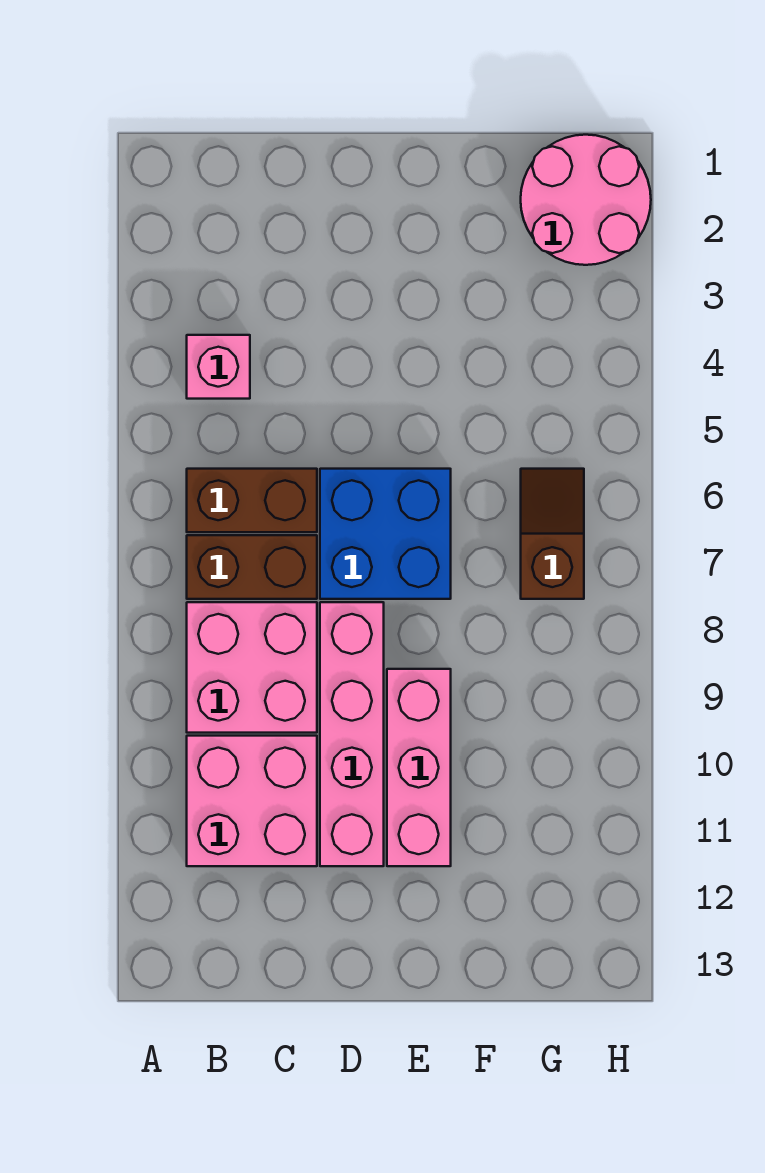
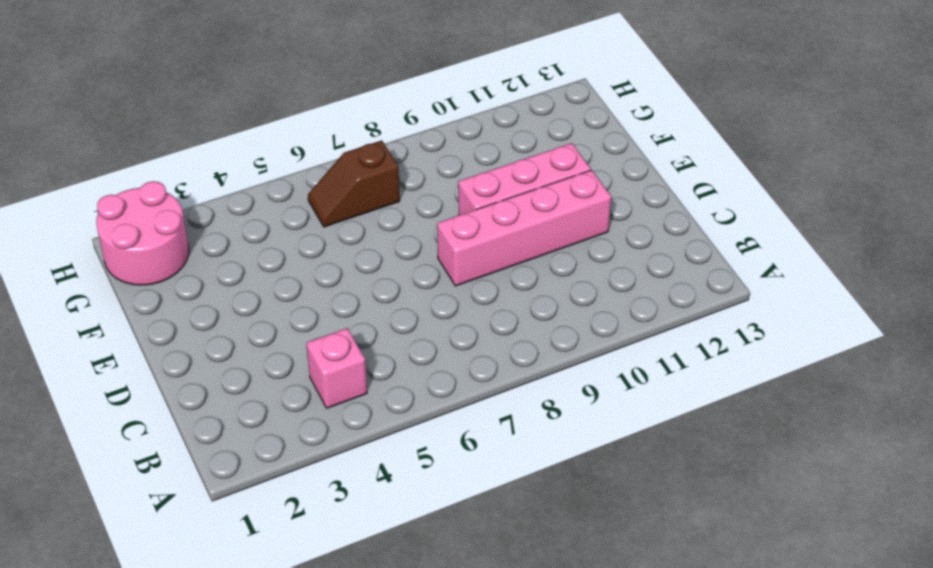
none -> brown 1x2 brick [187,469,317,532]
none -> brown 1x2 brick [187,535,317,599]

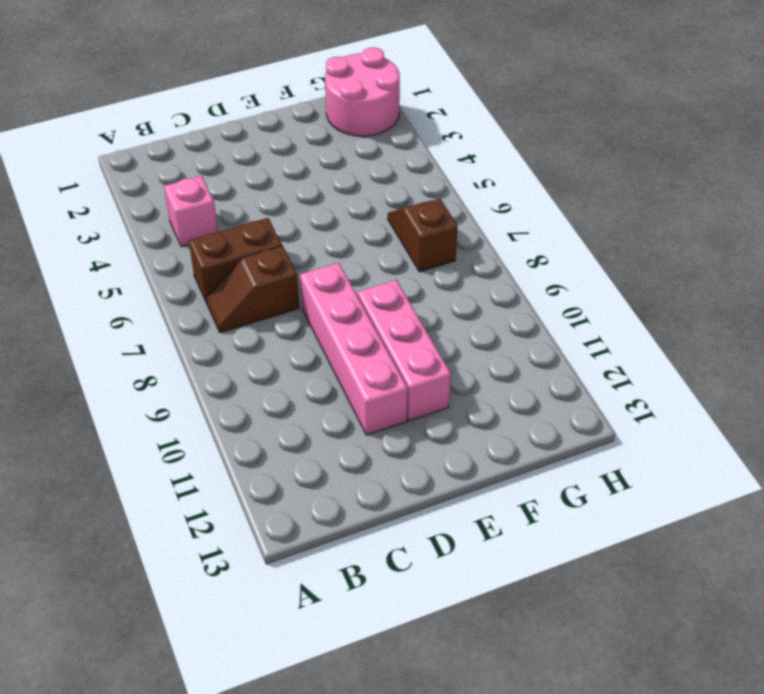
brown 1x2 slope [206,246,299,333] -> brown 1x2 brick [187,535,317,599]
none -> pink 2x2 brick [187,602,317,733]
none -> pink 2x2 brick [187,736,317,866]

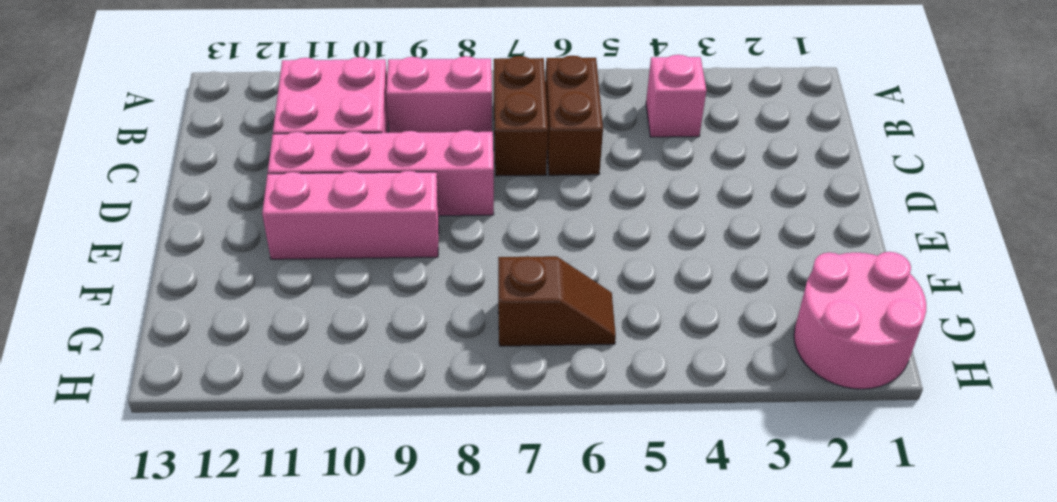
pink 1x2 brick [386,56,492,133] -> pink 2x2 brick [187,602,317,733]
none -> blue 2x2 brick [320,469,451,599]

